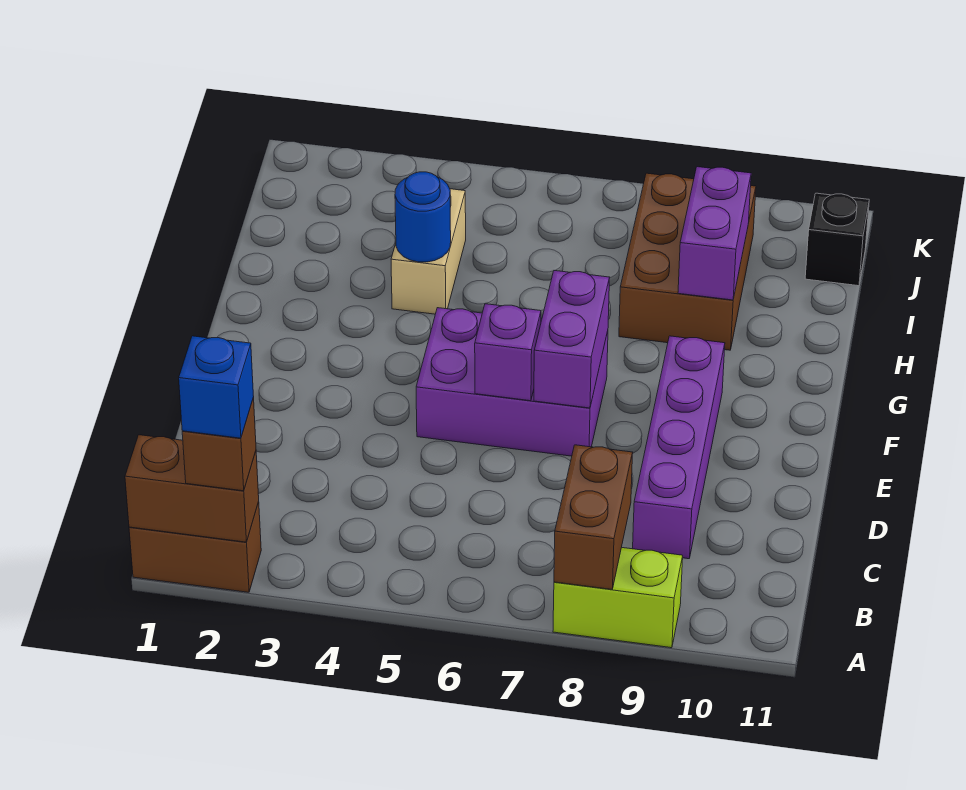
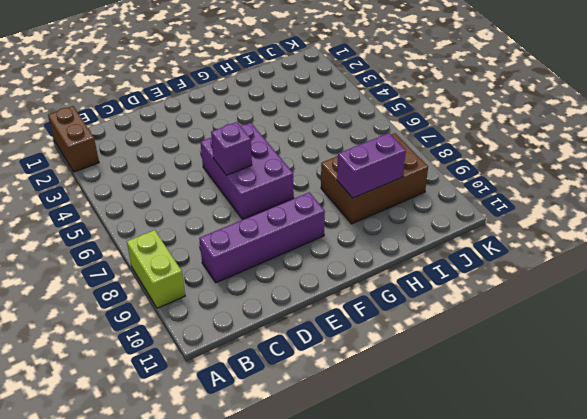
none -> tan 1x2 brick [391,189,466,314]
none -> black 1x1 brick [805,193,869,286]
none -> brown 1x2 brick [125,435,259,542]

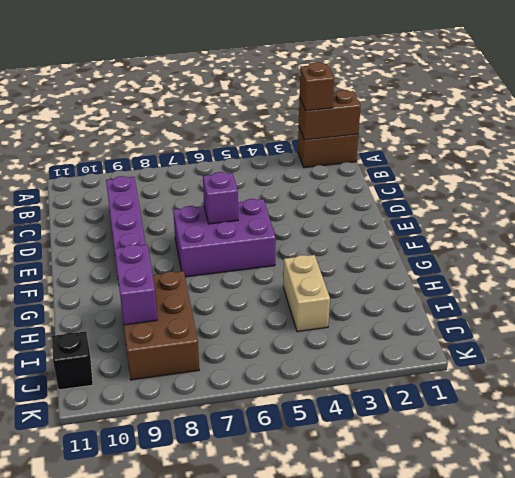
none -> lime 1x2 brick [553,547,683,648]
none -> brown 1x2 brick [554,445,633,589]
none -> purple 1x2 brick [534,271,610,408]

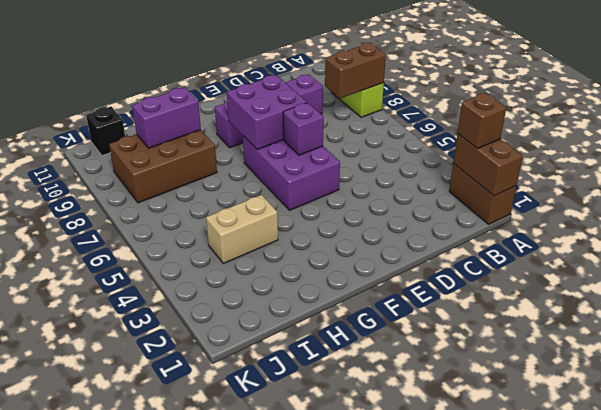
purple 2x2 brick [227,75,307,149] -> purple 1x2 brick [534,271,610,408]
none -> blue 1x1 round brick [395,172,451,262]
none -> blue 1x1 brick [179,336,254,438]

